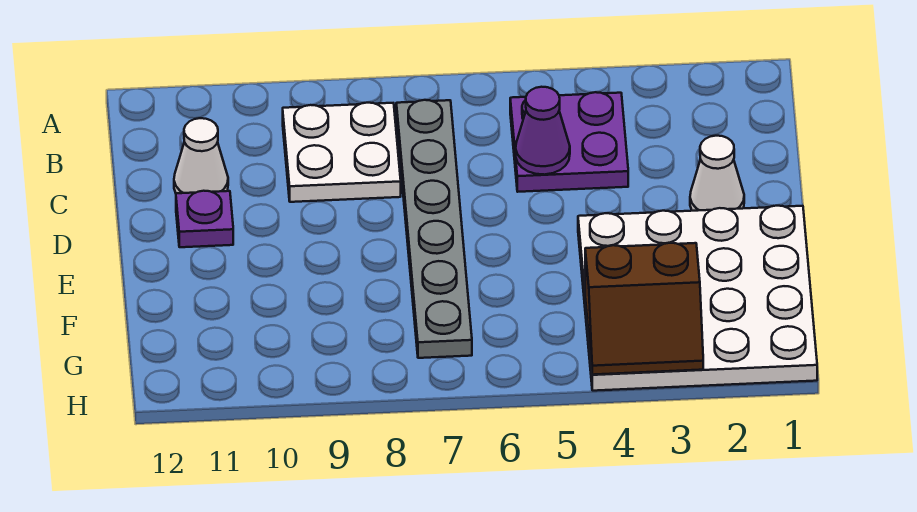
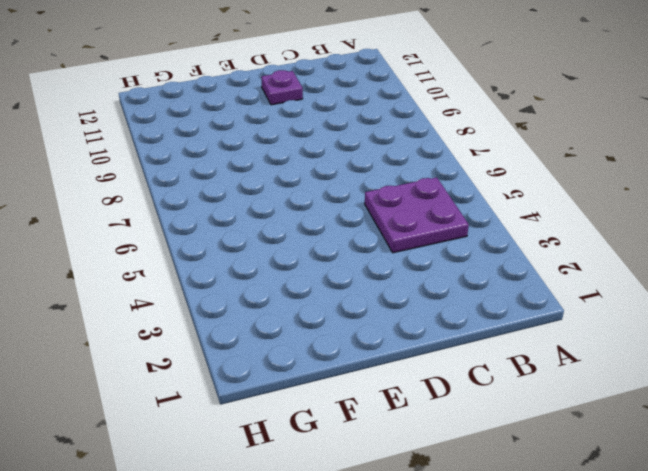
none -> grey 1x6 plate [396,100,472,358]
none -> white 2x2 plate [283,103,401,202]

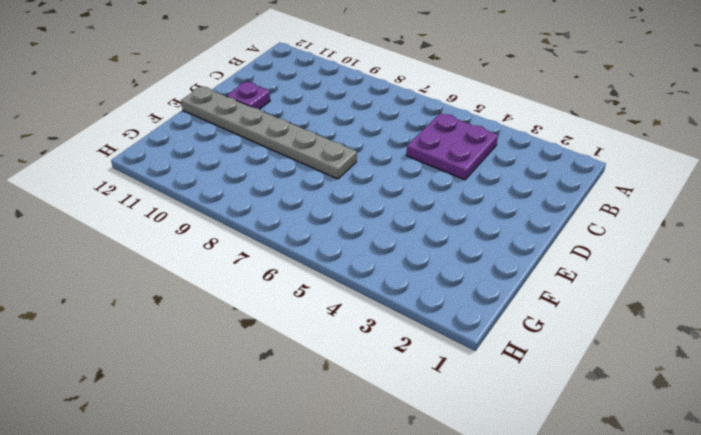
grey 1x6 plate [181,86,357,179] -> grey 1x6 plate turned to [396,100,472,358]
none -> white 2x2 plate [283,103,401,202]
none -> white 1x1 cone [174,118,228,193]

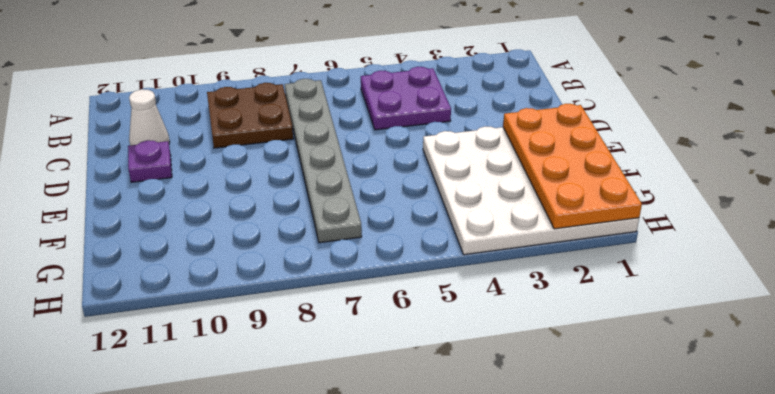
brown 2x2 plate [207,83,293,148] -> white 2x2 plate [283,103,401,202]
orange 2x4 plate [503,104,642,229] -> none
none -> white 1x1 cone [690,136,744,211]
none -> purple 1x1 cone [516,87,570,175]

